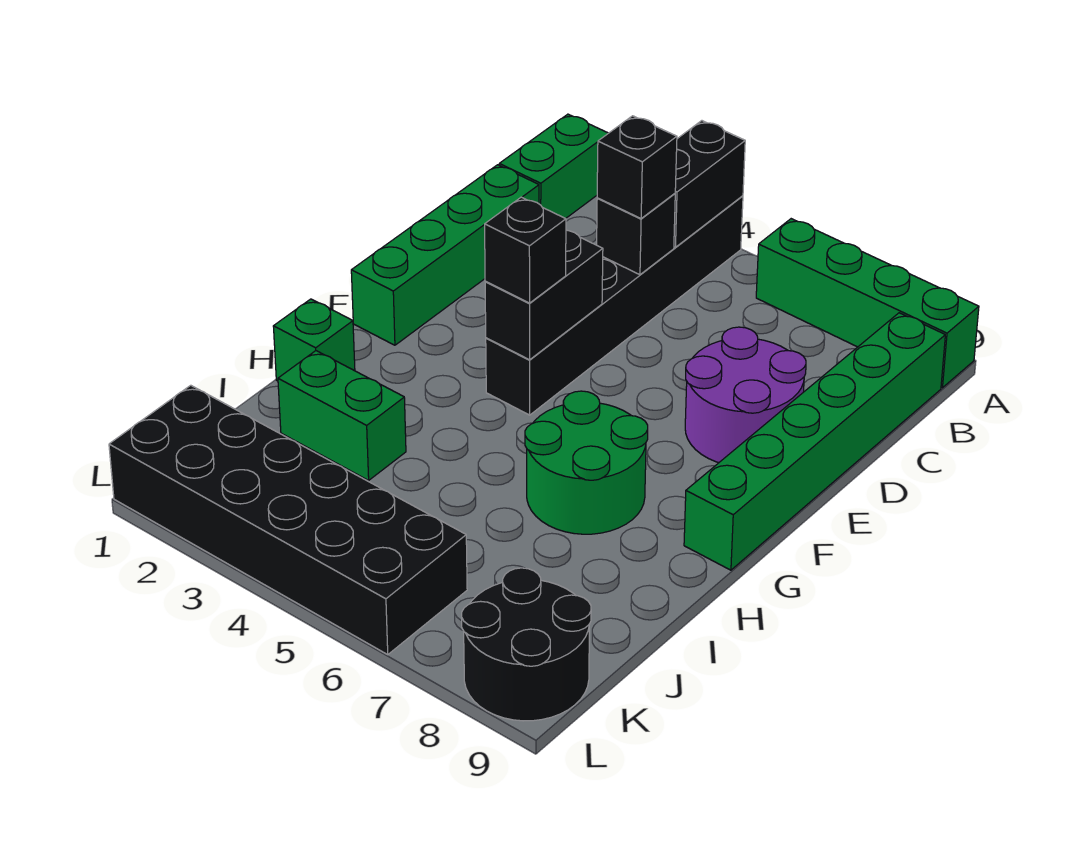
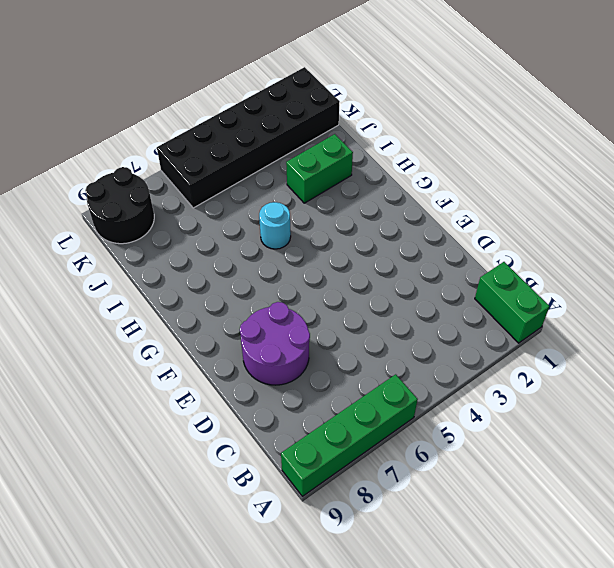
cyan 1x1 round brick [259,202,291,249] -> none
none -> black 1x6 brick [486,196,743,415]
none -> green 1x6 brick [684,313,945,570]
none -> green 1x4 brick [351,165,539,345]

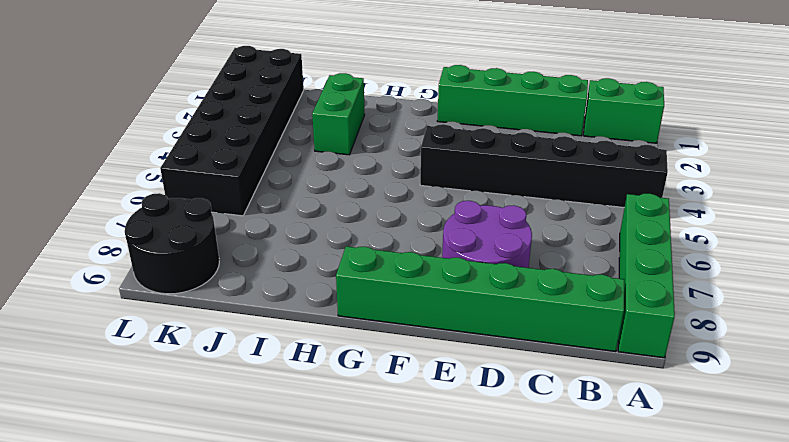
none -> green 2x2 round brick [525,391,648,534]
none -> green 1x1 brick [273,299,355,381]
none -> black 1x2 brick [674,121,745,247]

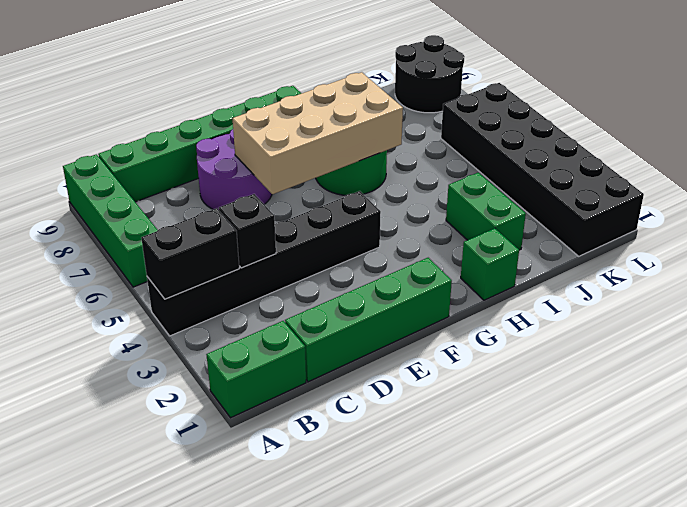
tan 2x4 brick [233,72,403,194] -> none
none -> black 1x2 brick [485,230,603,360]
none -> black 1x1 brick [597,116,677,218]
none -> black 1x1 brick [485,197,566,303]

